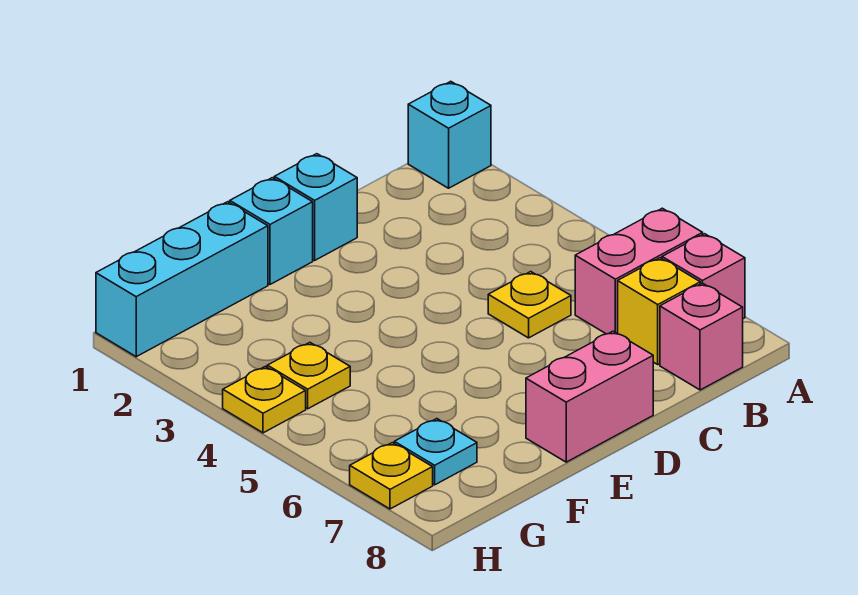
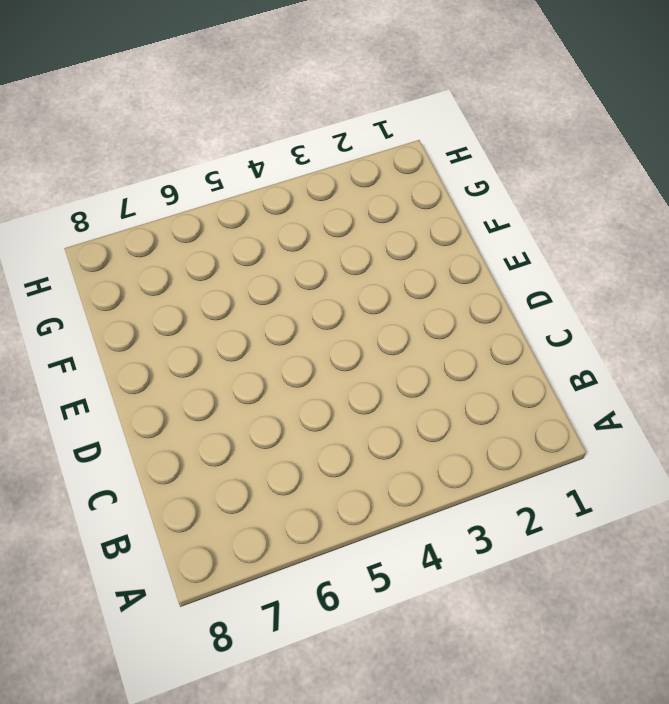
none -> cyan 1x1 brick [408,81,491,188]
none -> pink 1x2 brick [575,208,703,334]
none -> pink 1x1 brick [662,234,745,319]

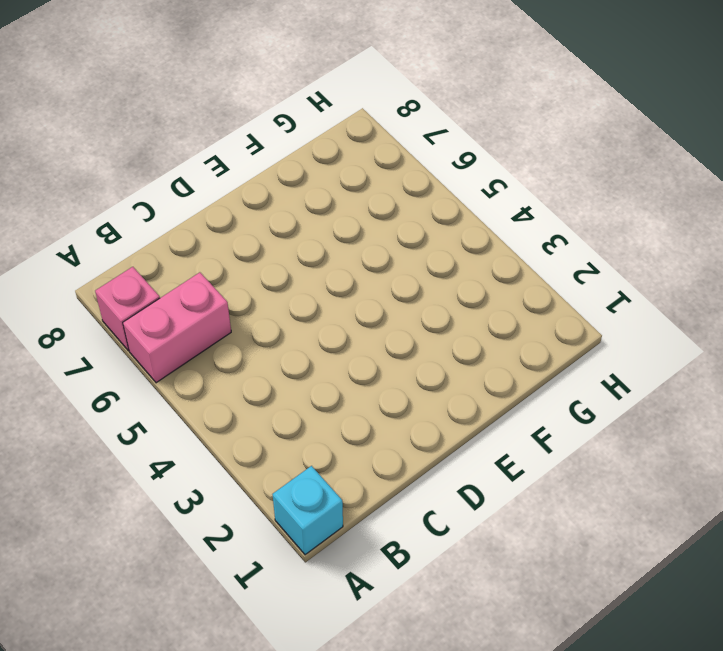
none -> yellow 1x1 brick [618,258,700,364]
none -> pink 1x1 brick [660,283,743,390]
none -> yellow 1x1 plate [488,272,571,338]

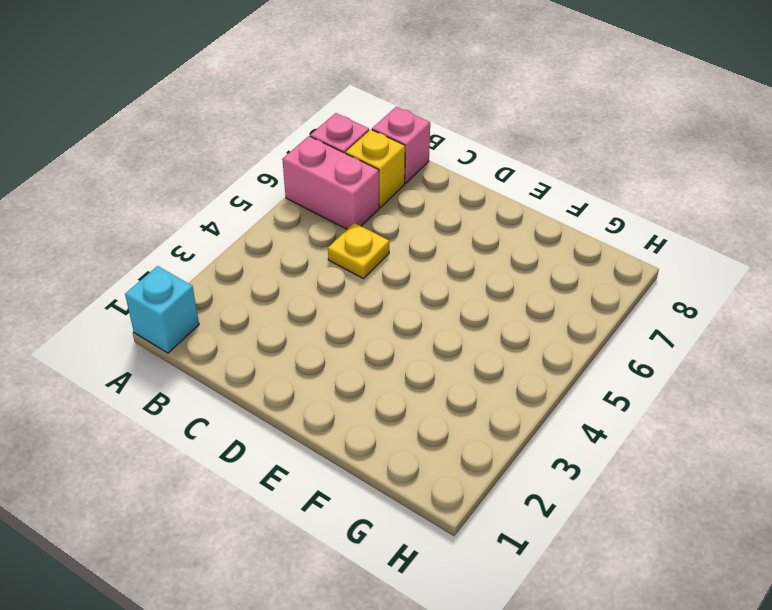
none -> cyan 1x1 brick [274,154,357,260]
none -> pink 1x2 brick [526,331,653,462]
none -> cyan 1x1 brick [230,178,313,284]

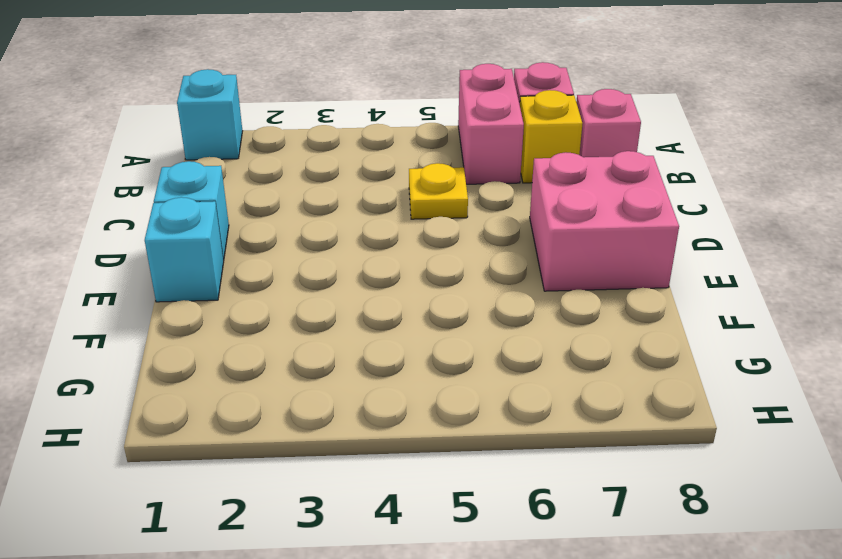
pink 2x2 brick [530,151,679,291] -> pink 1x2 brick [526,331,653,462]
none -> cyan 1x3 brick [96,202,268,357]
none -> yellow 1x1 plate [267,343,350,409]
none -> cyan 1x1 plate [394,419,477,485]

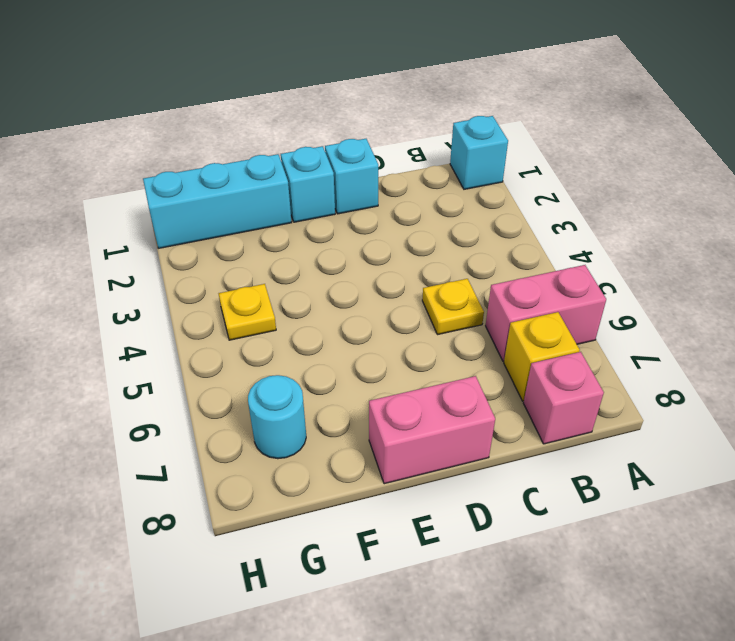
cyan 1x1 round brick [248,375,306,459] -> cyan 1x1 plate [394,419,477,485]
none -> pink 1x1 brick [662,234,745,319]
none -> yellow 1x1 plate [223,366,306,433]
none -> yellow 1x1 plate [350,443,433,509]

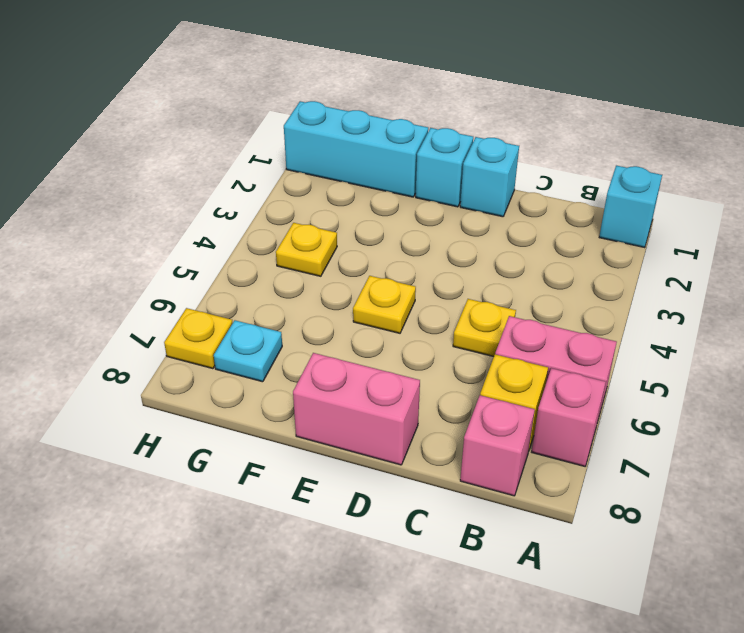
yellow 1x1 plate [353,276,416,333] -> yellow 1x1 plate moved to [223,366,306,433]

